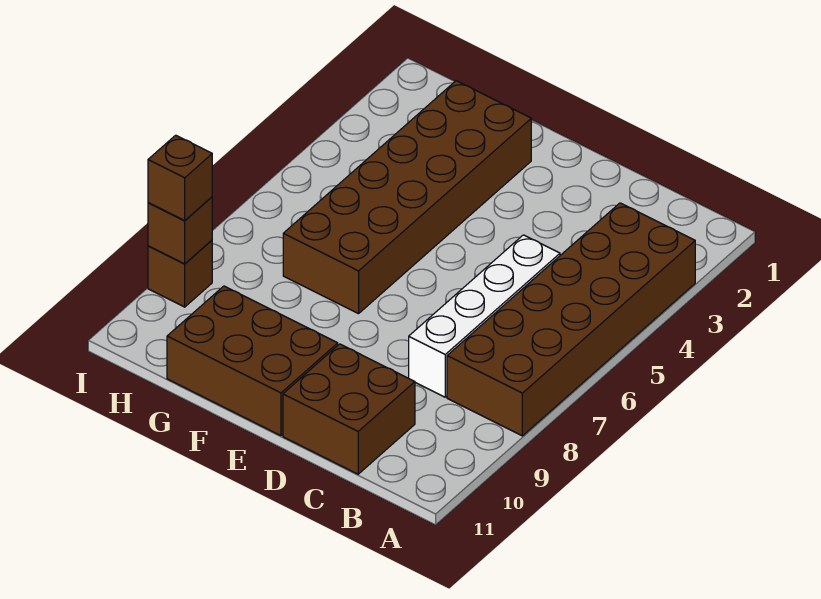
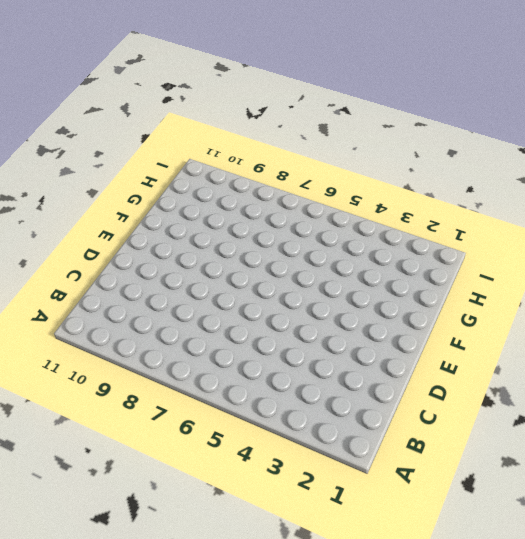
none -> brown 2x6 brick [447,203,695,436]
none -> white 1x4 brick [409,235,560,397]

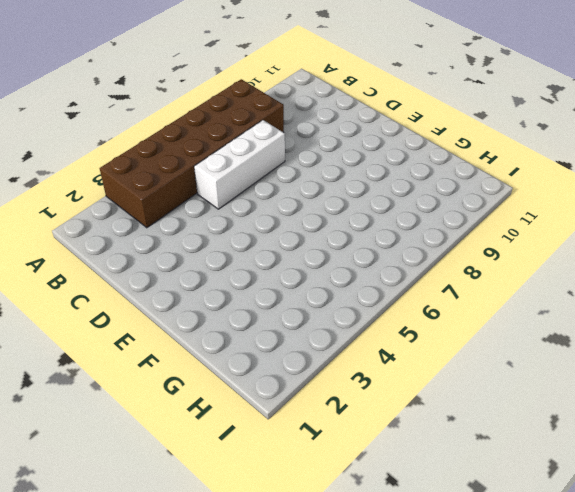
white 1x3 brick [194,120,285,209] -> white 1x4 brick [409,235,560,397]
none -> brown 2x2 brick [283,344,415,474]
none -> brown 2x3 brick [167,286,338,436]

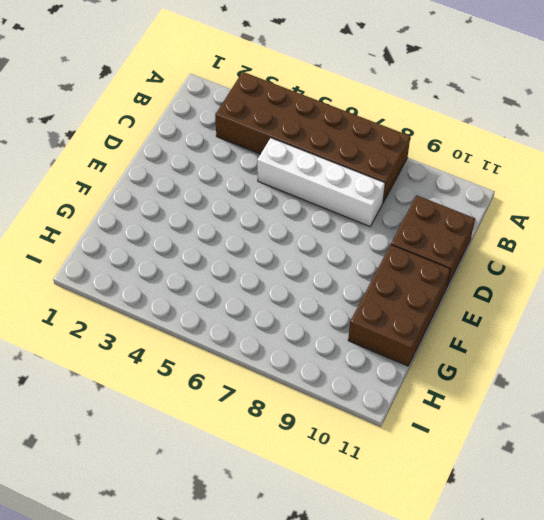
none -> brown 2x6 brick [283,81,531,314]
none -> brown 1x1 brick [148,240,212,307]

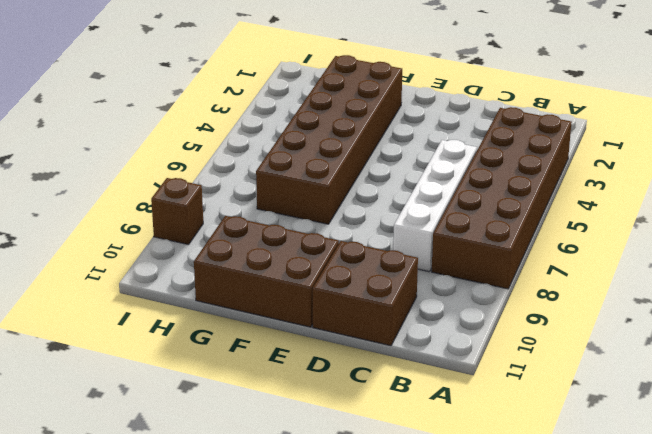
none -> brown 1x1 brick [148,197,212,264]
none -> brown 1x1 brick [148,135,212,220]

